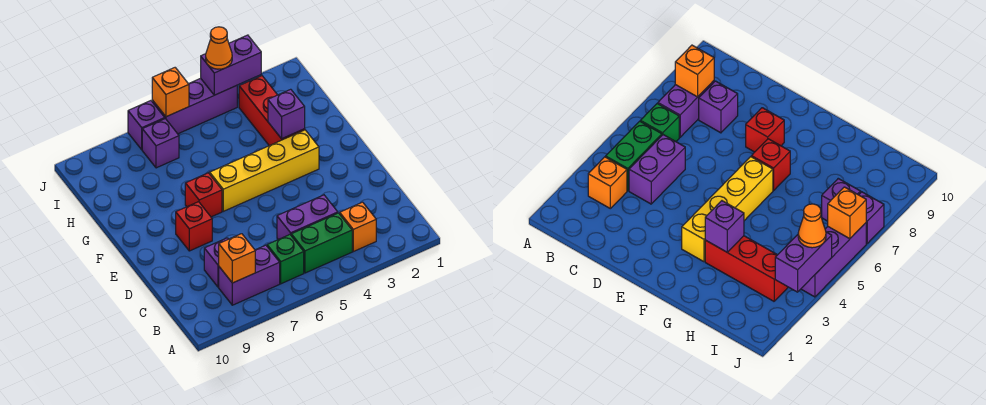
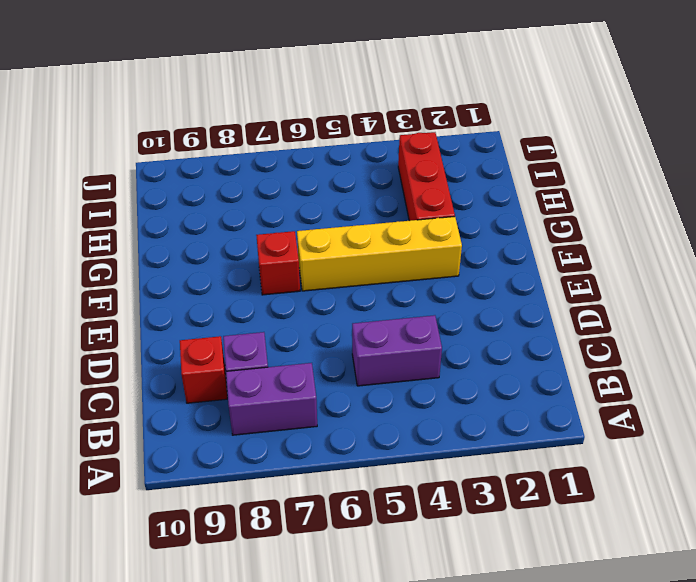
red 1x1 brick [180,336,227,403] -> red 1x1 brick moved to [176,202,212,251]
none -> orange 1x1 brick [340,202,376,252]
none -> green 1x2 brick [291,213,352,273]
none -> green 1x1 brick [267,235,304,284]

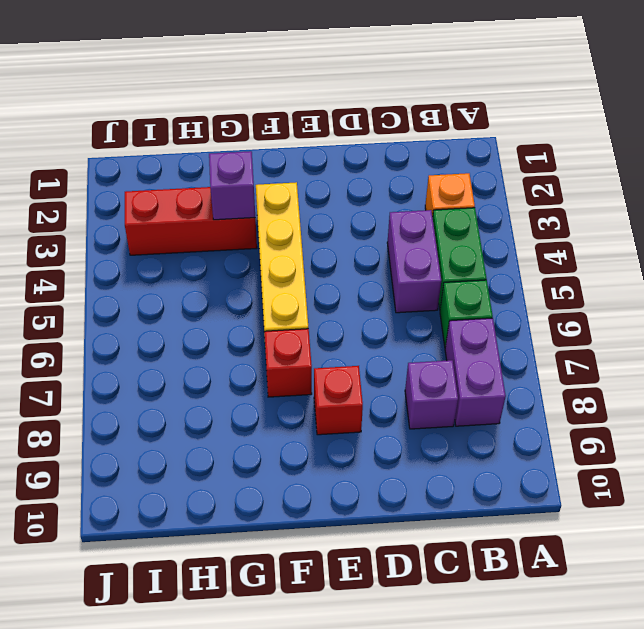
none -> purple 1x1 brick [142,119,179,168]
none -> purple 1x3 brick [152,78,237,134]
none -> purple 1x1 brick [128,101,165,150]

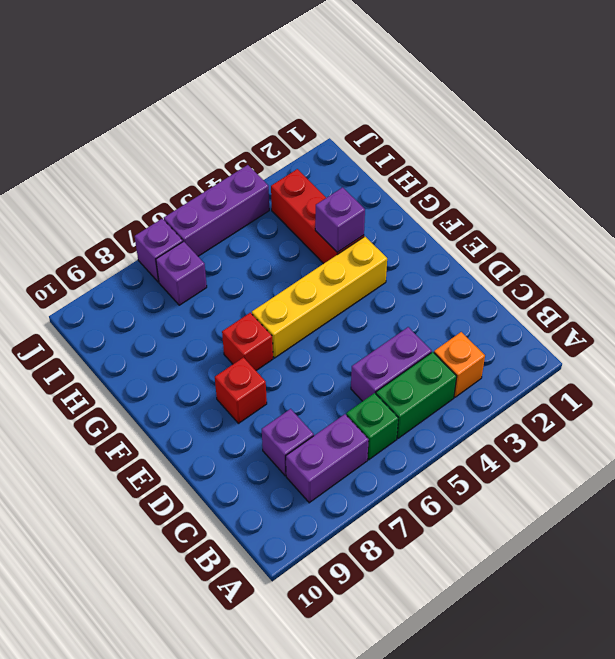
none -> orange 1x1 brick [219,234,255,283]
none -> purple 1x2 brick [201,35,261,95]
none -> orange 1x1 brick [152,68,189,117]

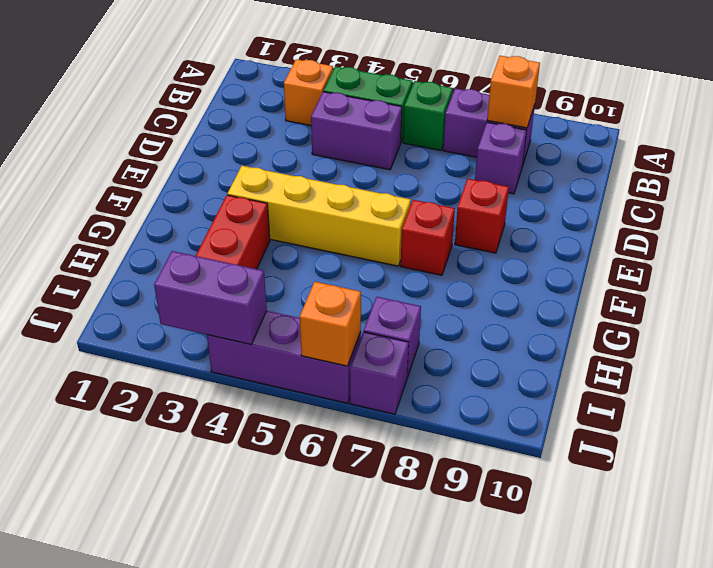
none -> purple 1x1 brick [268,89,305,139]
none -> orange 1x1 cone [206,27,232,69]

